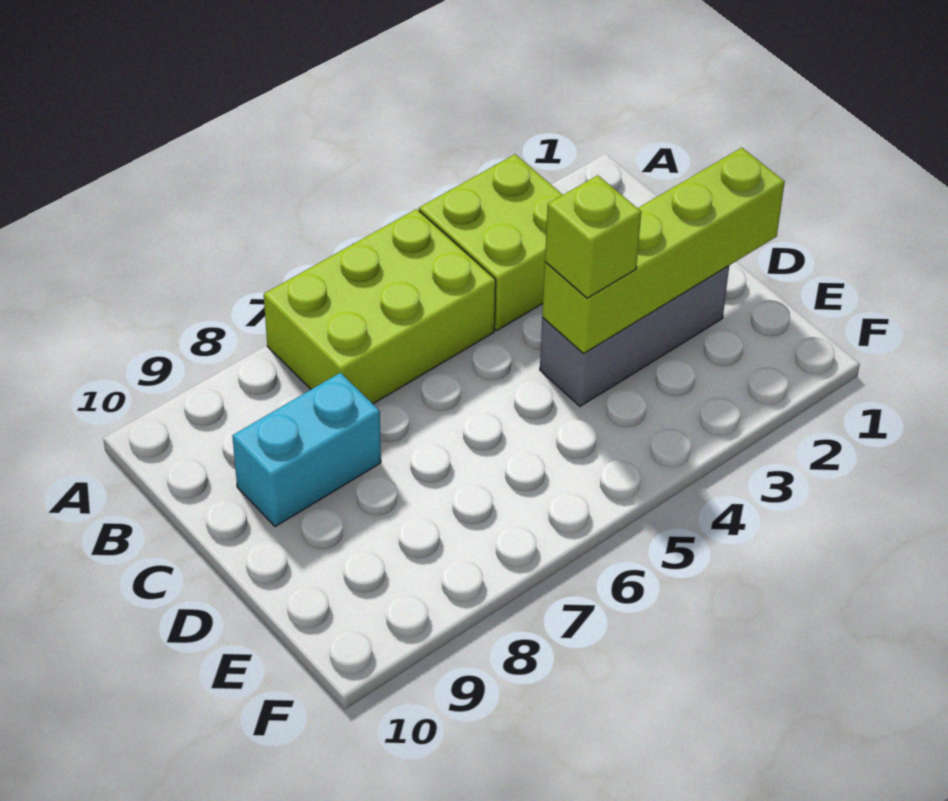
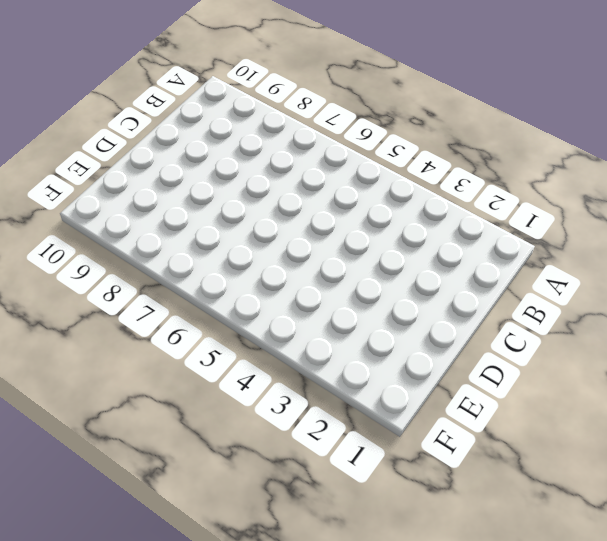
none -> lime 2x2 brick [419,154,563,330]
none -> lime 2x3 brick [264,209,496,404]

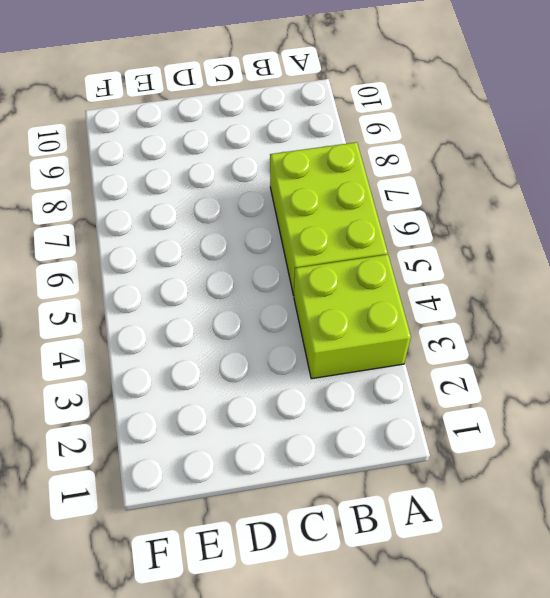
none -> cyan 1x2 brick [232,373,381,527]
none -> grey 1x3 brick [540,266,729,406]

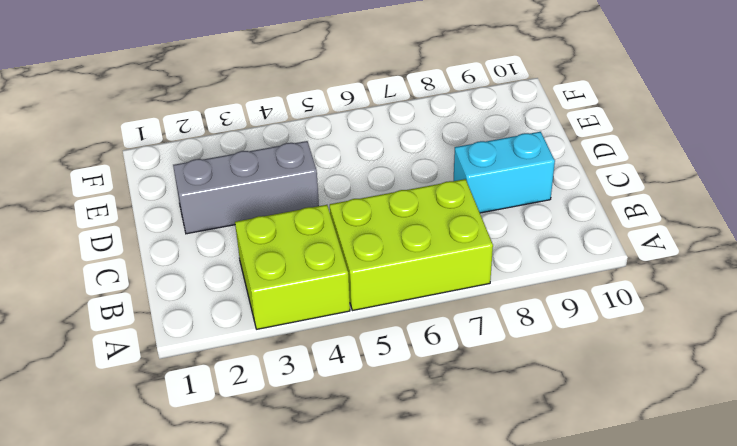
none -> lime 1x4 brick [542,148,785,354]
none -> lime 1x1 brick [545,175,641,298]

